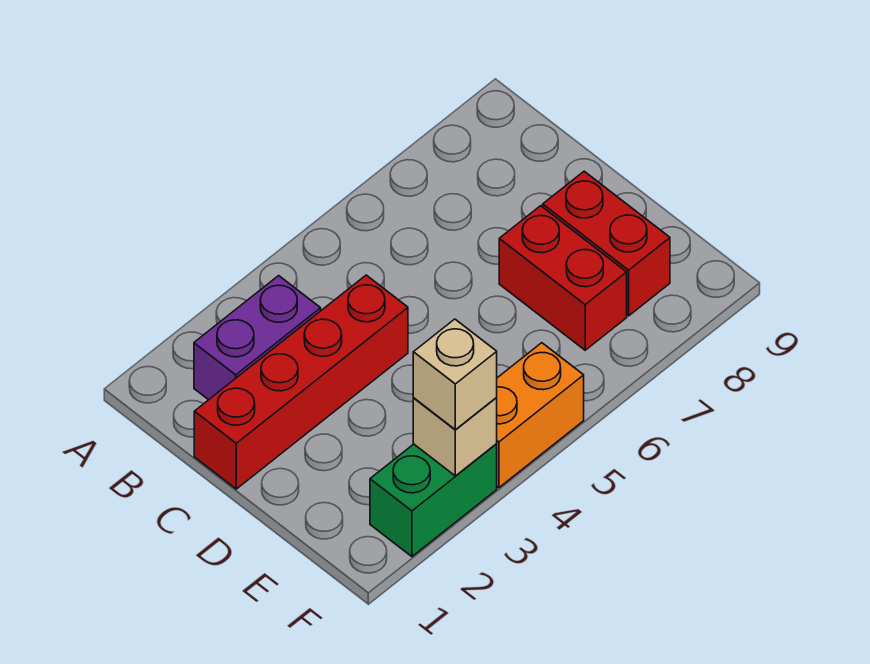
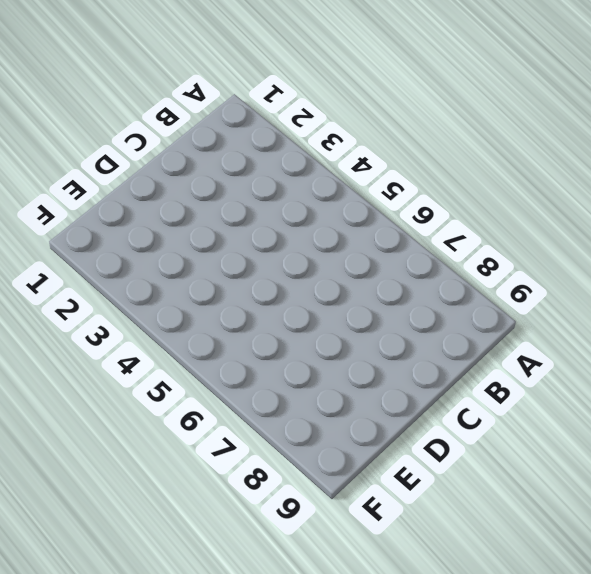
none -> purple 1x2 brick [194,276,321,400]
none -> red 1x4 brick [194,275,408,489]

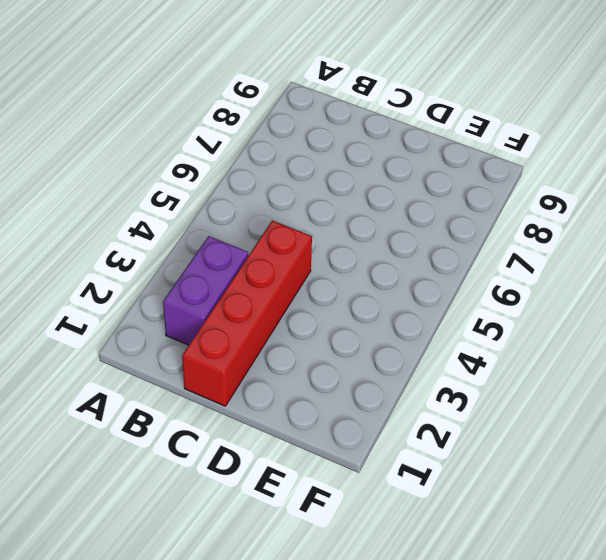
none -> red 1x2 brick [499,206,627,350]
none -> red 1x2 brick [543,171,670,316]

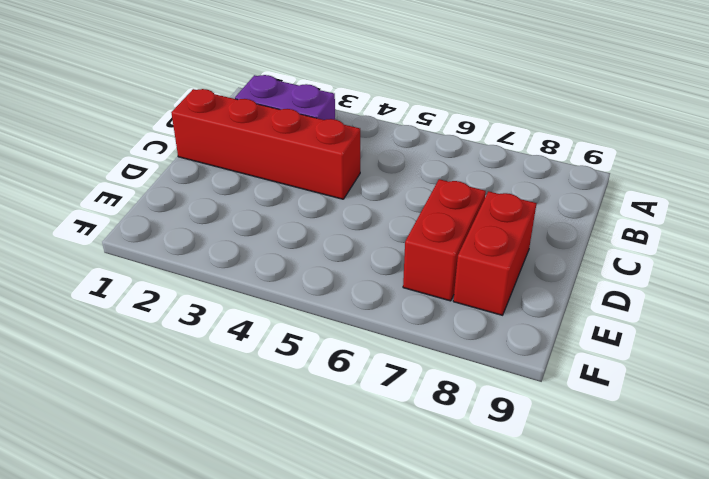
none -> green 1x2 brick [370,444,497,557]
none -> orange 1x2 brick [496,343,584,488]

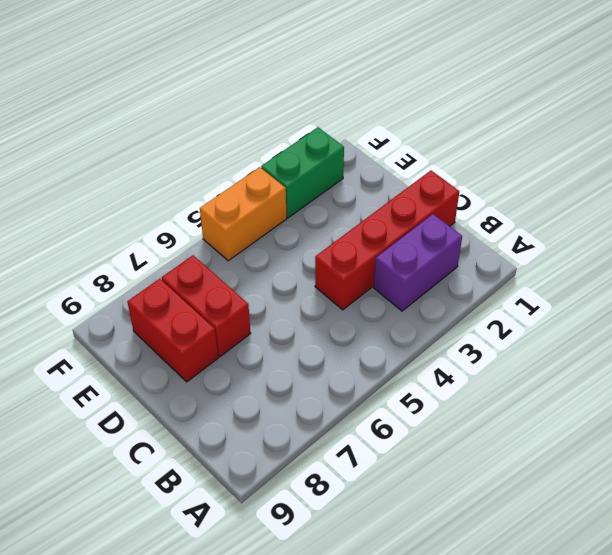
none -> tan 1x1 brick [413,398,497,476]
none -> tan 1x1 brick [413,319,497,430]

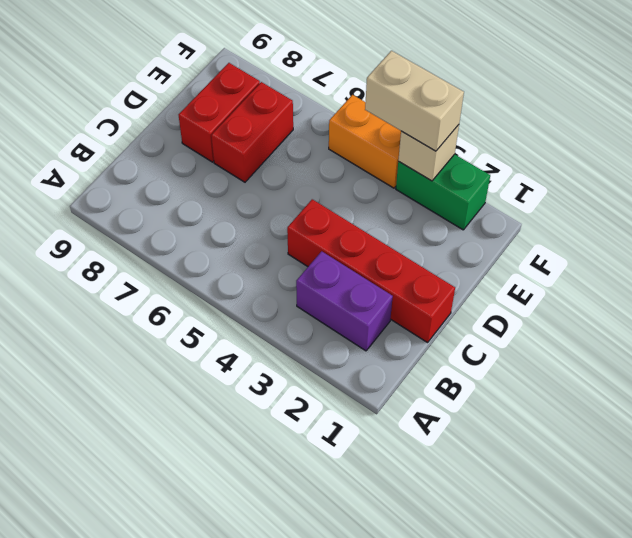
tan 1x2 brick [365,51,464,151] -> tan 1x1 brick [413,319,497,430]

